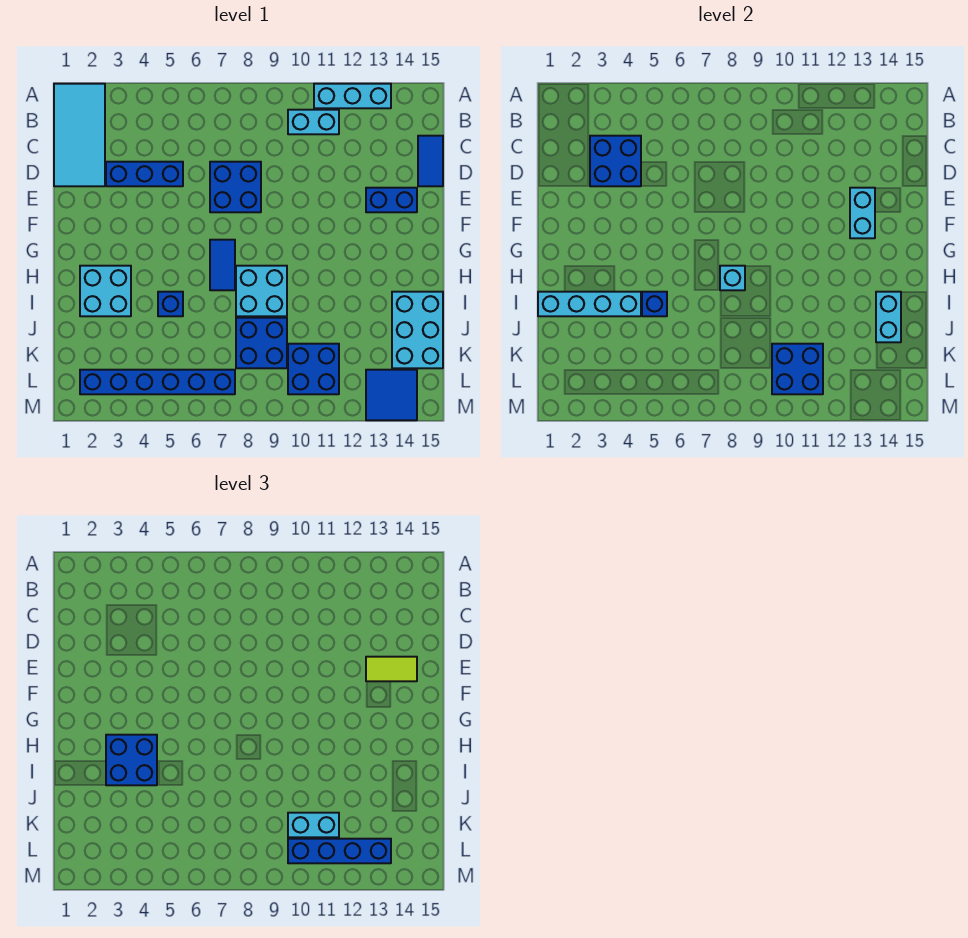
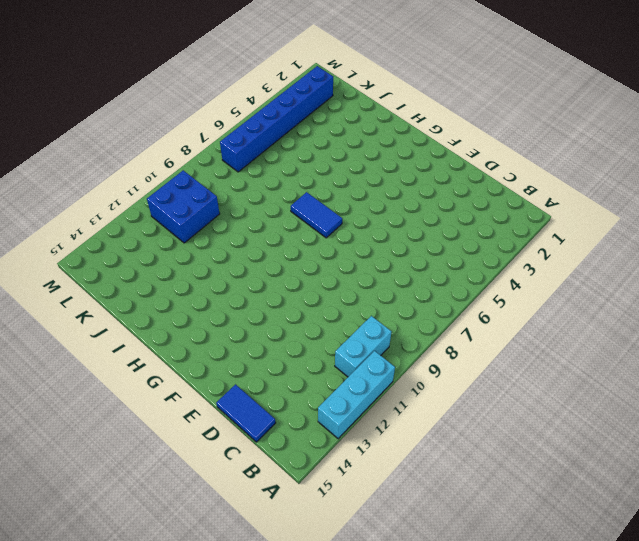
none -> cyan 2x4 tile [54,84,105,186]
none -> blue 1x3 brick [106,162,183,186]
none -> blue 2x2 brick [210,162,261,212]

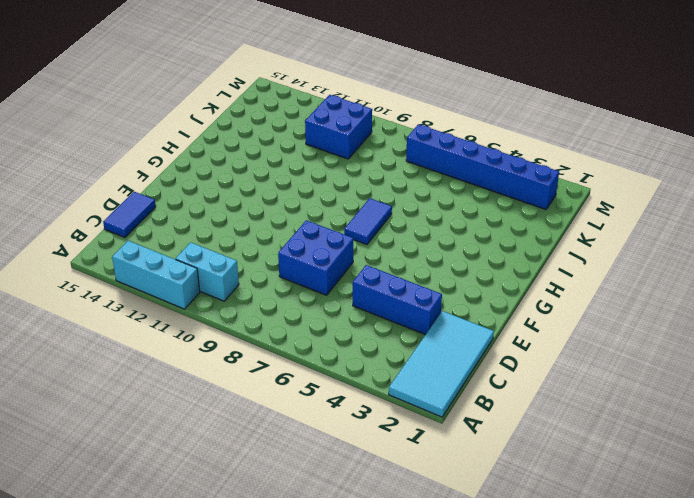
none -> blue 1x2 brick [366,188,417,212]
none -> cyan 2x2 brick [80,266,131,316]
none -> cyan 2x2 brick [236,266,287,316]

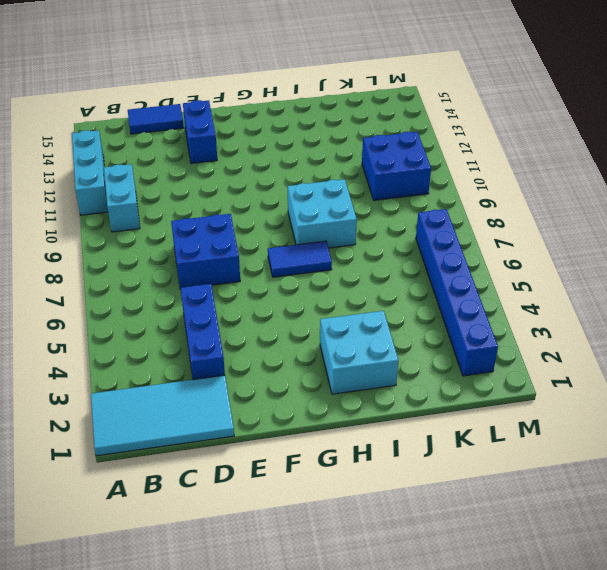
none -> blue 1x1 brick [158,292,183,316]
none -> cyan 2x3 brick [392,292,443,368]
none -> blue 2x2 brick [236,318,287,368]

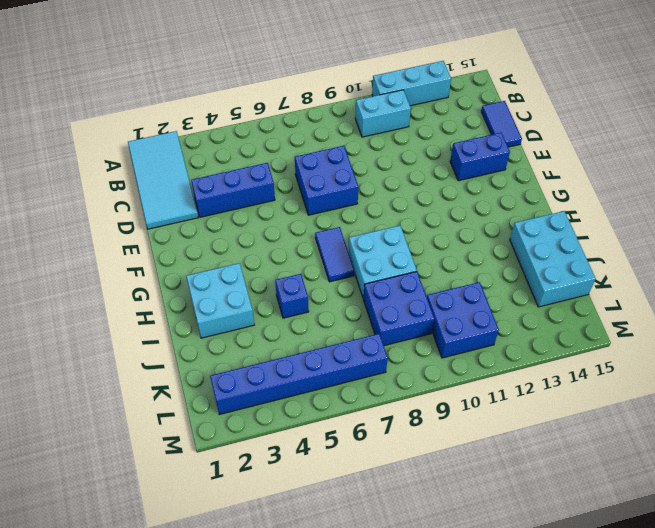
none -> blue 2x2 tile [366,370,417,420]
none -> blue 2x2 brick [590,136,641,186]
none -> cyan 1x2 brick [850,188,875,238]

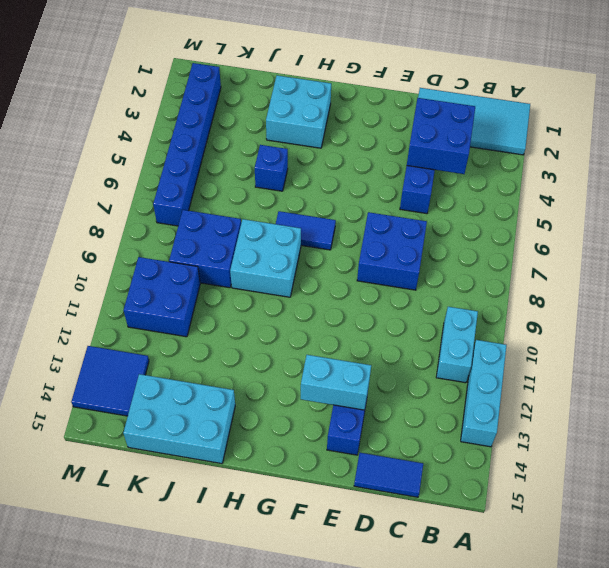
none -> cyan 1x1 brick [720,266,745,290]
none -> cyan 1x4 brick [538,292,641,316]
none -> blue 1x1 brick [642,292,667,316]

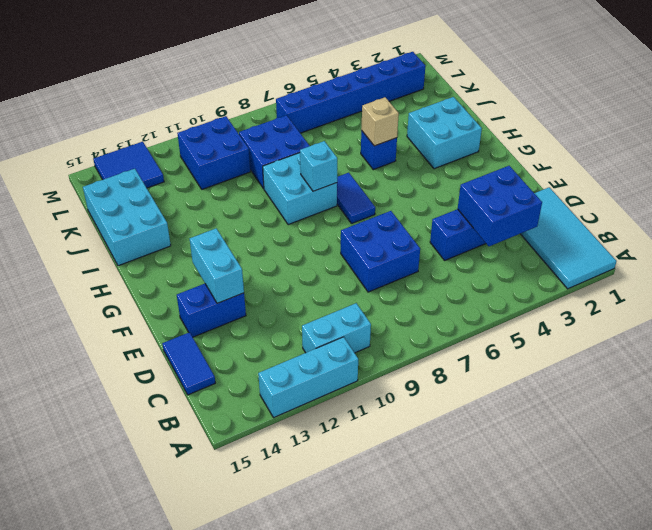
tan 1x1 brick [361,97,399,146] -> blue 1x1 brick [642,292,667,316]
none -> cyan 1x4 brick [538,292,641,316]
none -> cyan 1x2 brick [876,292,901,342]
none -> blue 2x2 brick [772,344,823,394]

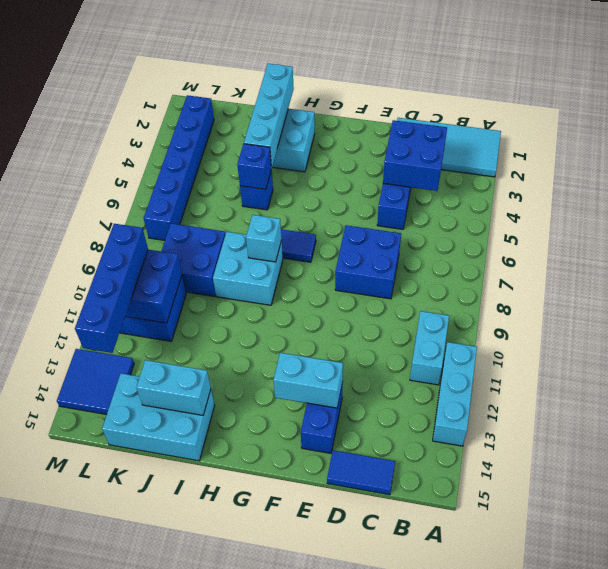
none -> lime 1x2 tile [366,657,417,681]
none -> blue 2x2 brick [106,735,157,785]
none -> cyan 1x2 brick [288,813,339,837]

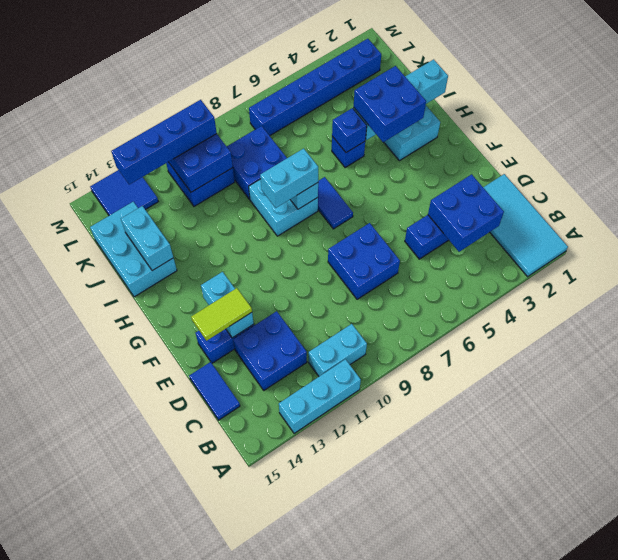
blue 2x2 brick [233,311,307,390] -> none
cyan 1x2 brick [260,148,318,208] -> cyan 1x2 brick moved to [288,813,339,837]

